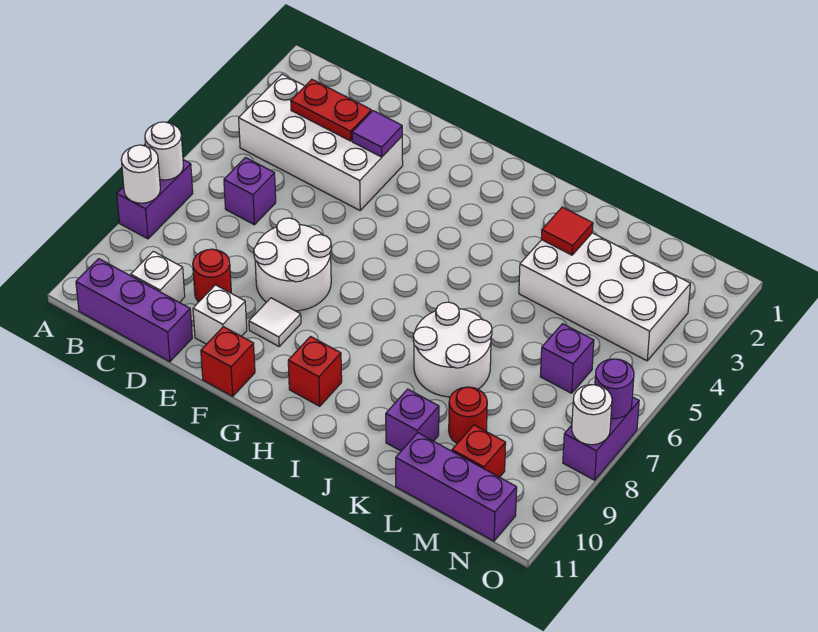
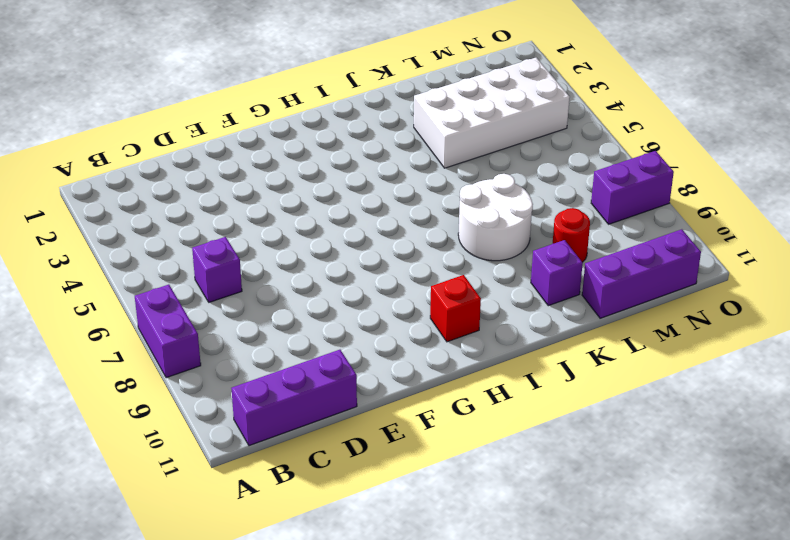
purple 1x2 brick [591,151,674,224] -> purple 1x2 brick turned to [563,397,639,480]
none -> white 2x4 brick [239,74,403,210]
none -> white 1x1 brick [131,251,185,303]
none -> red 1x1 round brick [193,249,231,302]

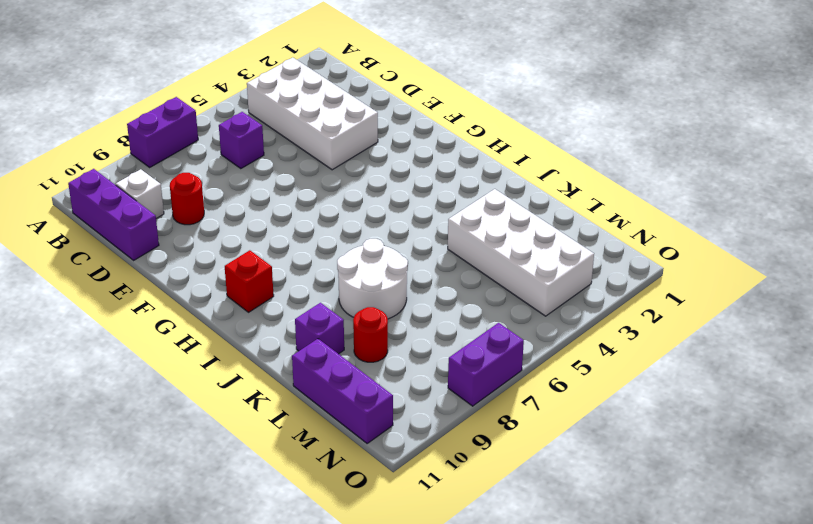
none -> white 2x2 round brick [254,218,331,311]
none -> white 1x1 brick [193,285,247,344]
none -> white 1x1 tile [249,298,301,346]

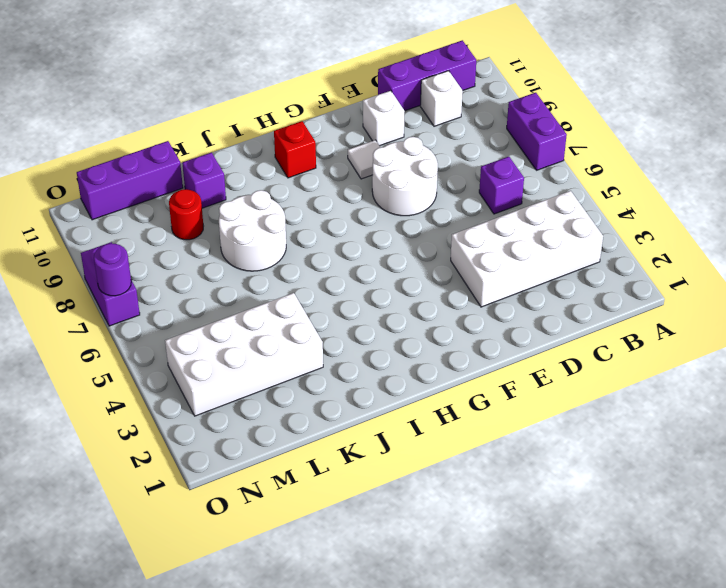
none -> red 1x1 round brick [193,249,231,302]
none -> red 1x1 brick [201,327,255,396]
none -> purple 1x1 brick [540,324,594,393]

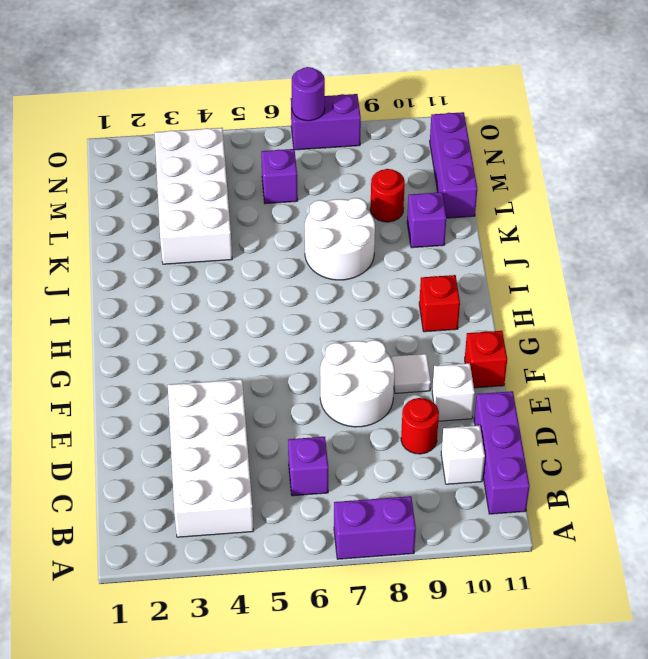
none -> red 1x1 brick [452,425,506,477]
none -> white 1x1 round brick [145,122,183,180]
none -> white 1x1 round brick [121,145,160,203]

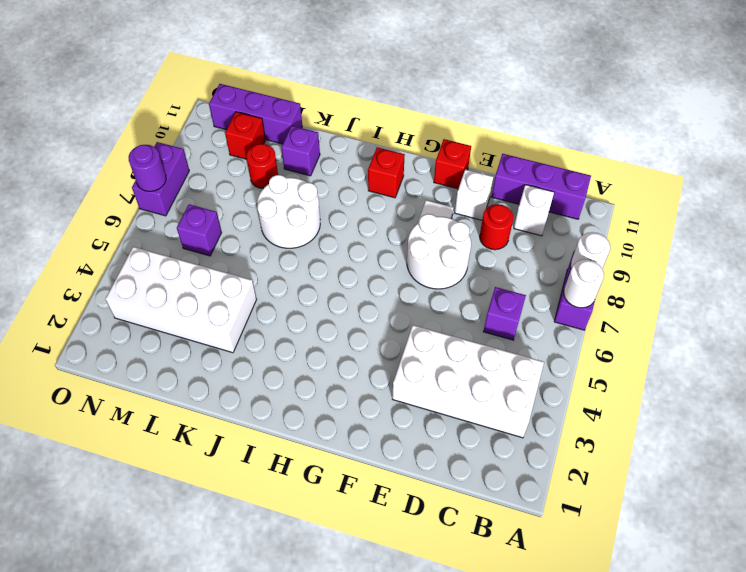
none -> red 1x2 plate [291,79,372,141]
none -> purple 1x1 tile [352,111,402,157]
none -> red 1x1 tile [541,207,593,255]

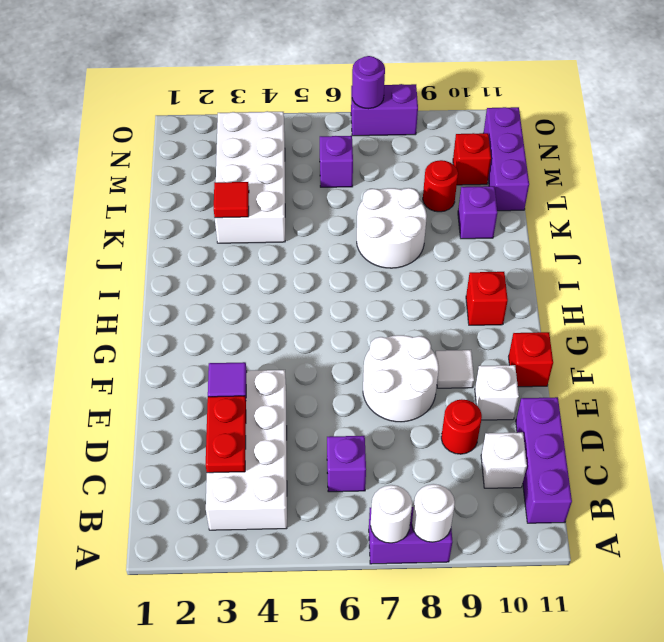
none -> white 1x1 round brick [572,385,612,445]

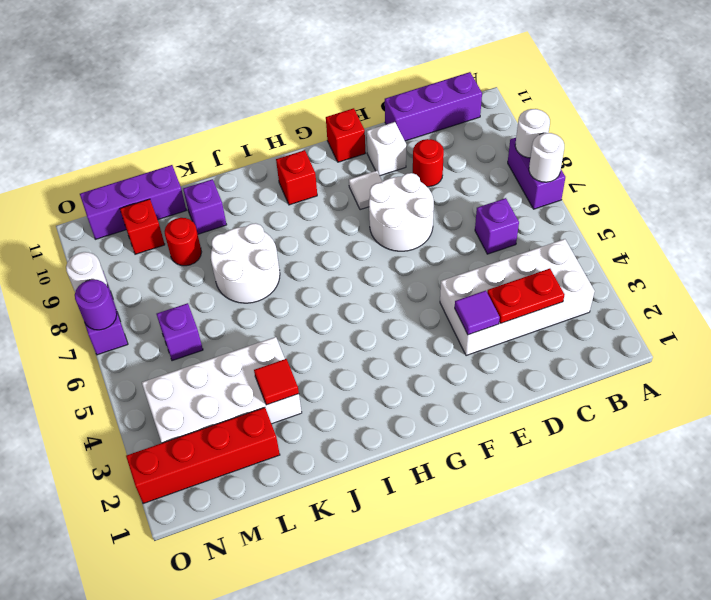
red 1x4 brick [126,407,280,504] -> none
none -> white 1x1 brick [131,251,185,303]

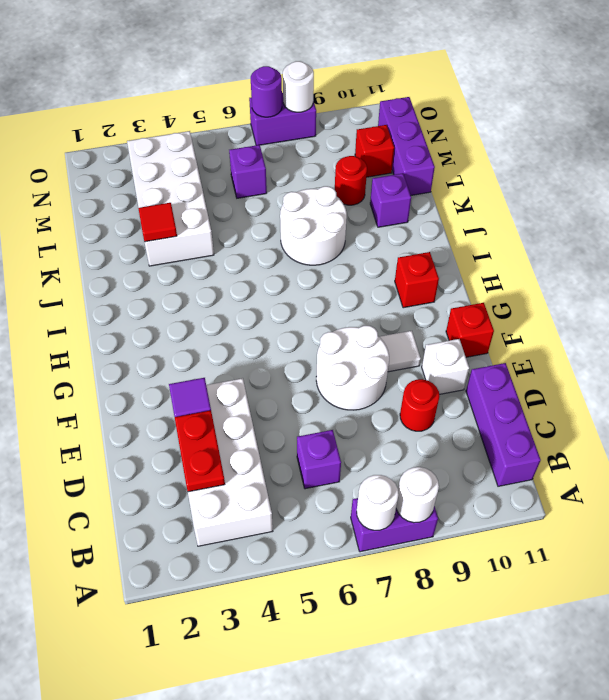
none -> white 1x1 brick [131,251,185,303]

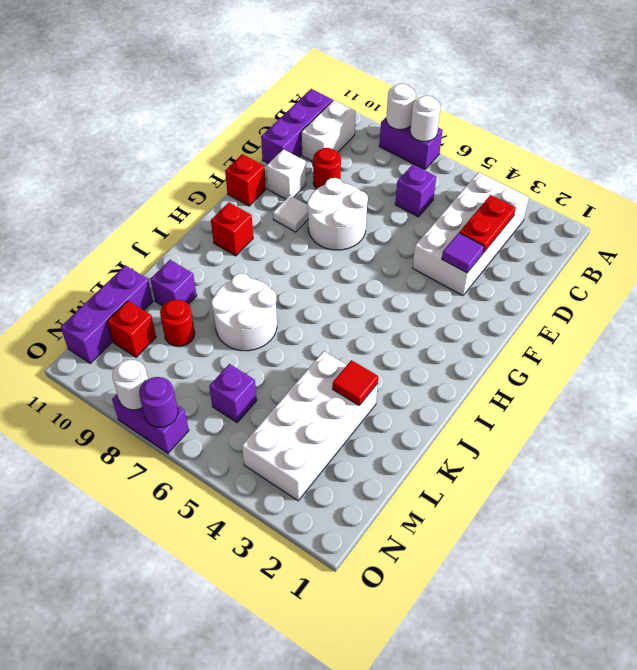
white 1x2 brick [301,100,356,161] -> white 1x1 brick [131,251,185,303]

